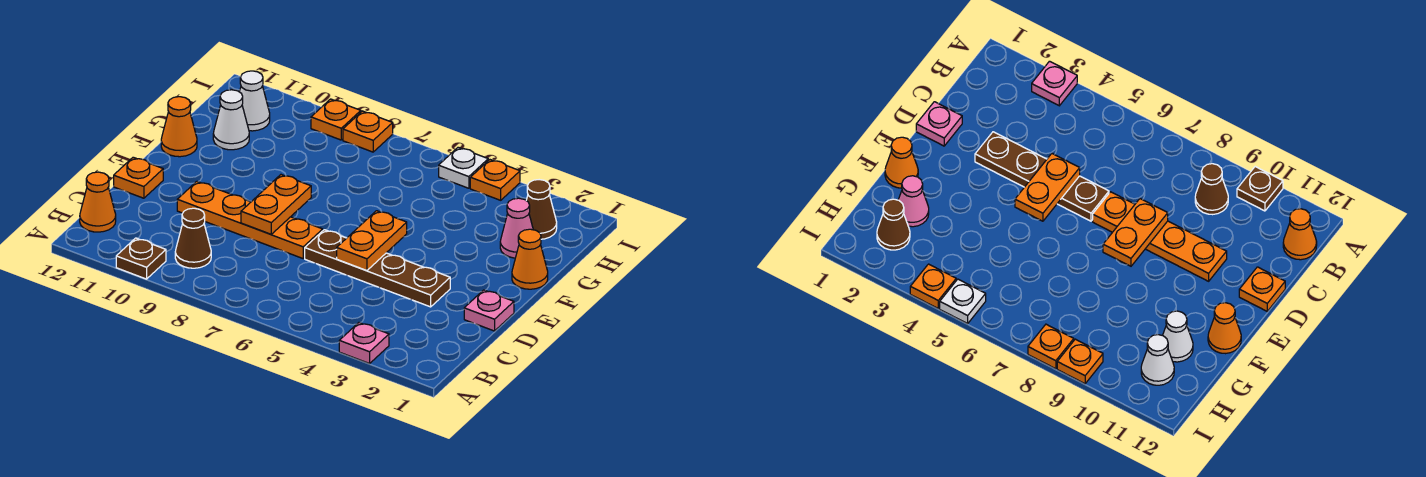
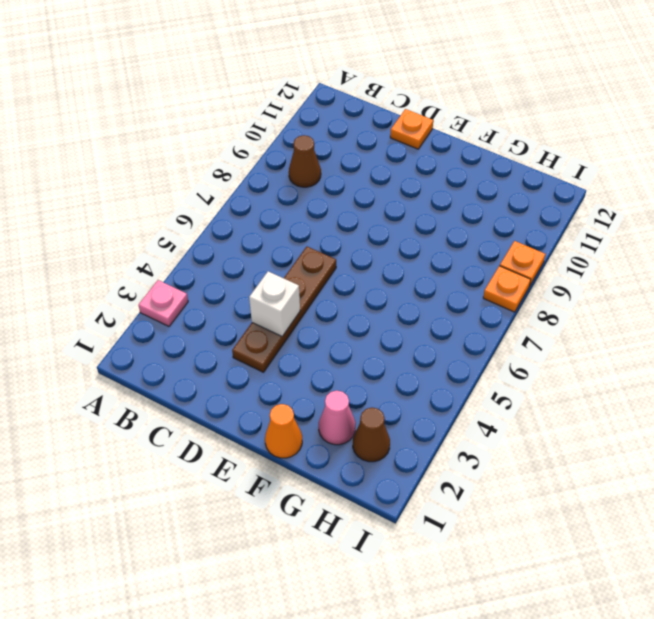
white 1x1 brick [249,271,300,336] -> none
none -> brown 1x1 plate [116,238,166,279]
none -> orange 1x1 cone [80,172,116,232]
none -> pink 1x1 plate [464,290,514,331]

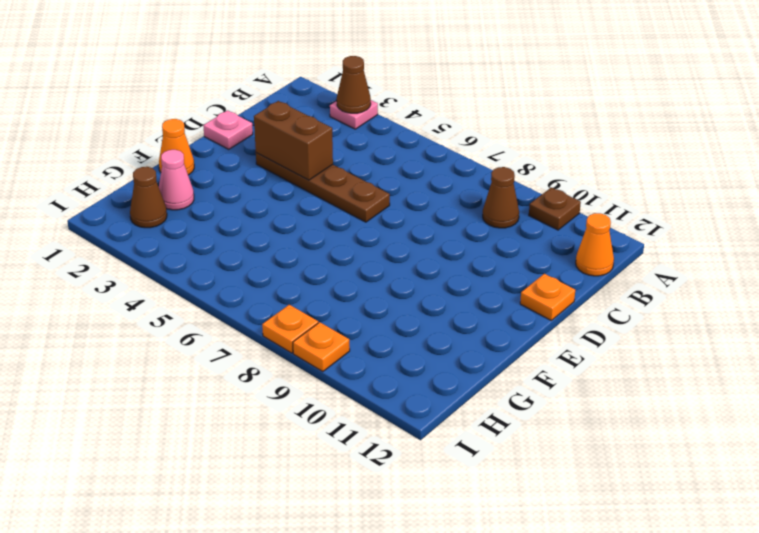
brown 1x1 cone [337,56,371,113] -> none
brown 1x2 brick [254,101,333,180] -> none
none -> orange 1x4 plate [177,182,323,258]
none -> orange 1x1 cone [161,97,197,157]
none -> white 1x1 cone [213,90,249,150]

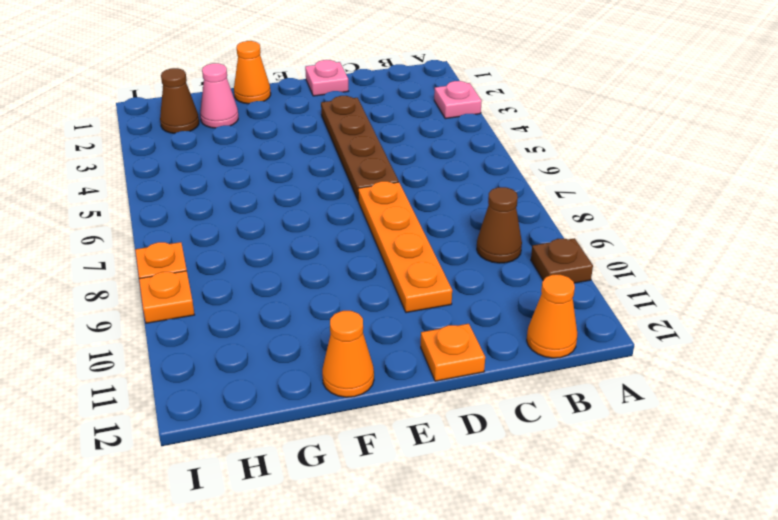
none -> white 1x1 cone [213,90,249,150]
none -> white 1x1 cone [240,71,270,131]
none -> orange 1x1 plate [470,160,520,200]

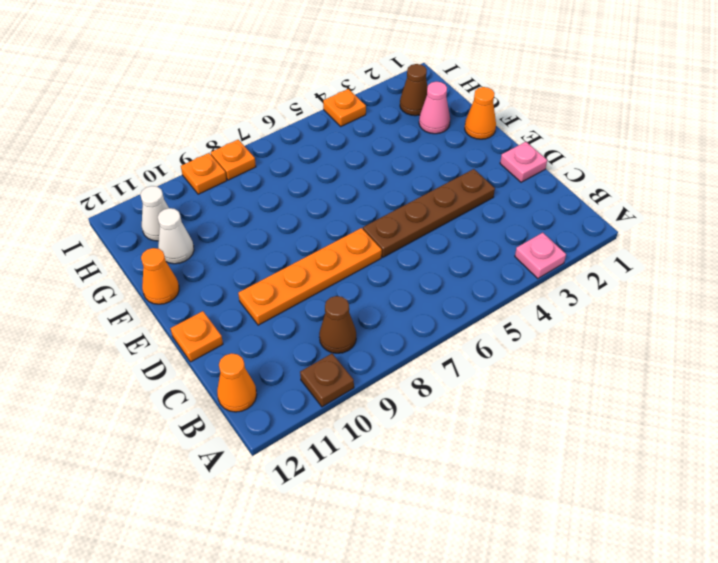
none -> white 1x1 plate [439,147,488,188]
none -> orange 1x2 plate [337,211,407,271]
none -> orange 1x2 plate [241,175,311,234]

